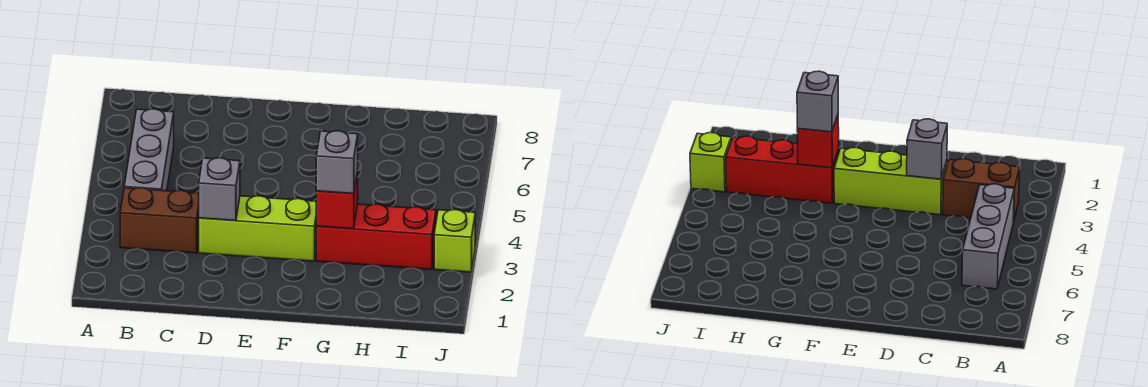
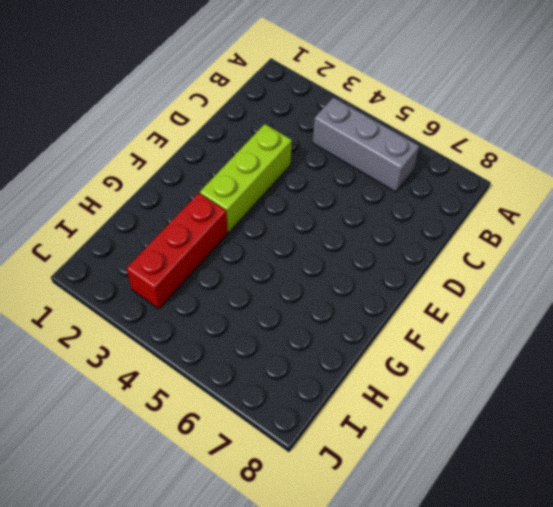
none -> brown 1x2 brick [120,188,199,253]
none -> lime 1x1 brick [434,210,475,272]

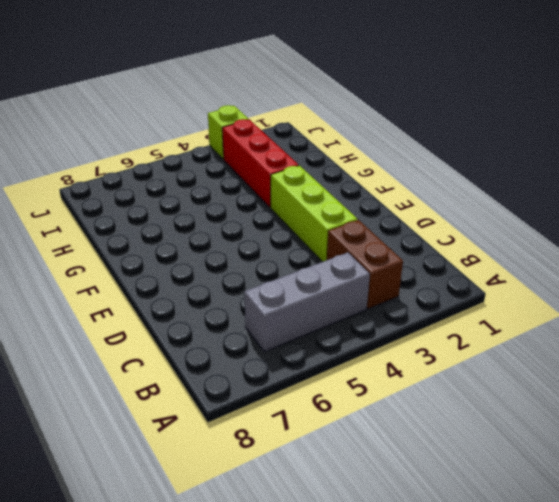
none -> grey 1x1 brick [199,158,240,221]
none -> red 1x1 brick [316,171,358,229]

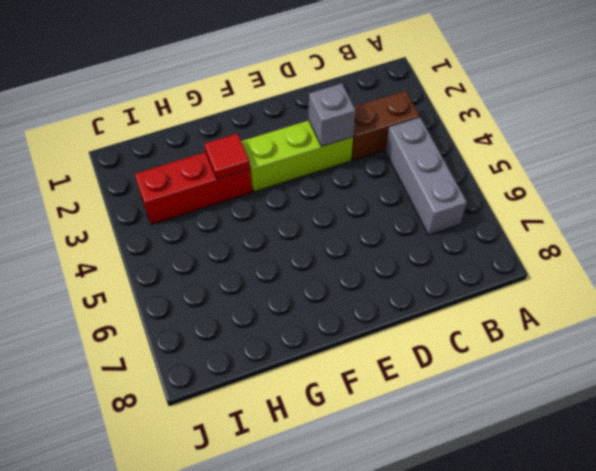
red 1x1 tile [204,133,250,179] -> red 1x1 brick [316,171,358,229]
none -> lime 1x1 brick [434,210,475,272]
none -> grey 1x1 brick [316,131,358,194]

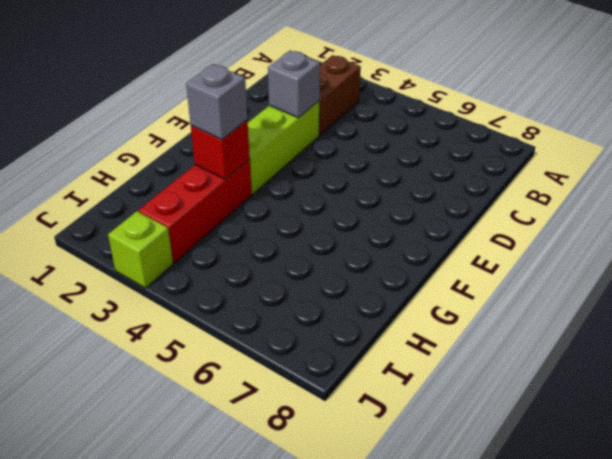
none -> grey 1x3 brick [124,109,174,191]

